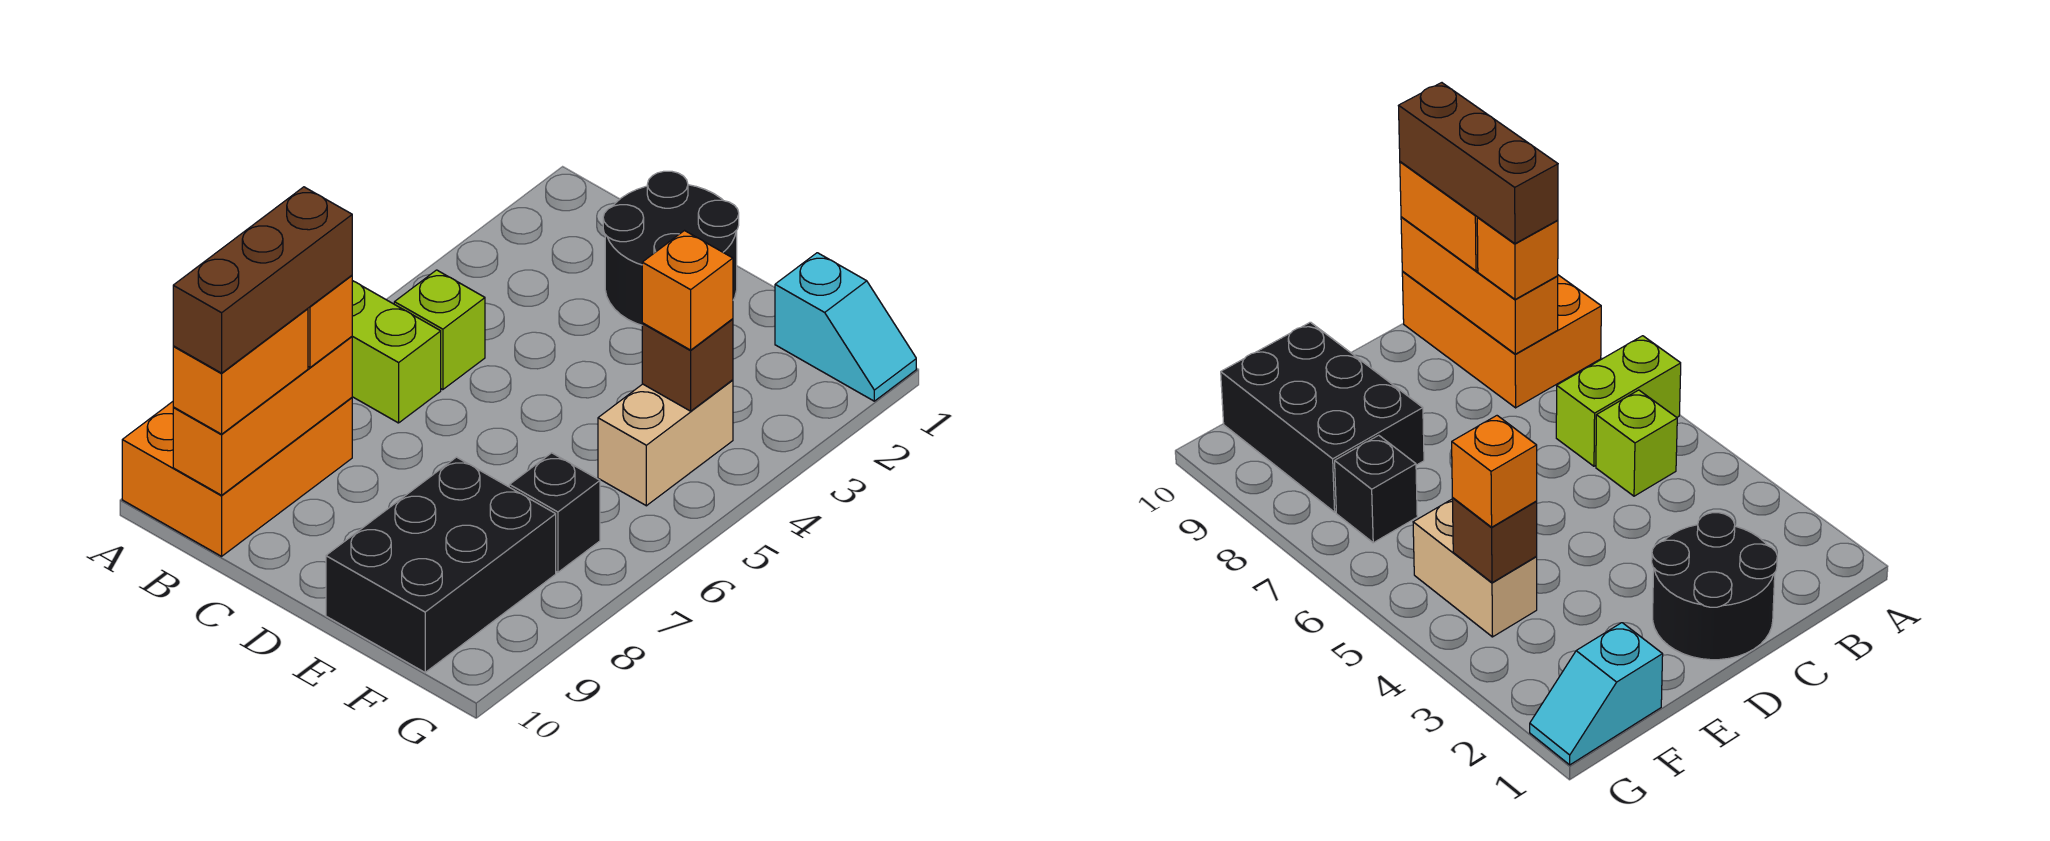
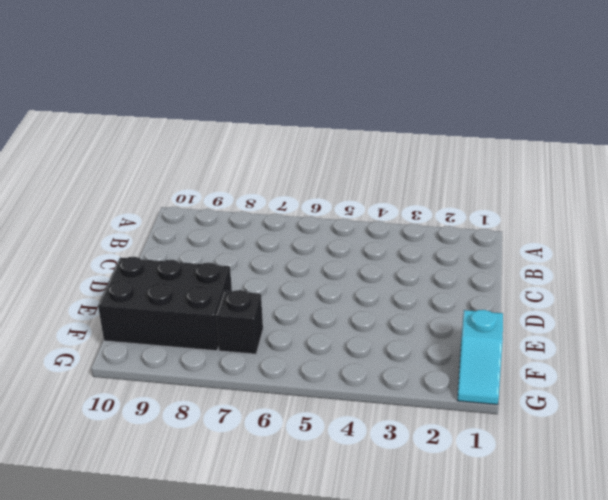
none -> lime 1x2 brick [352,281,441,423]
none -> orange 2x3 brick [122,398,352,556]
none -> lime 1x1 brick [394,270,485,390]

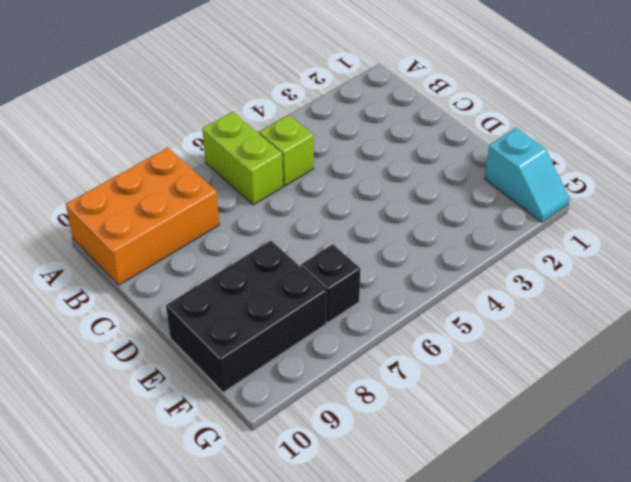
none -> black 2x2 round brick [603,171,739,325]
none -> tan 1x2 brick [598,380,733,506]
none -> orange 1x3 brick [173,337,352,495]

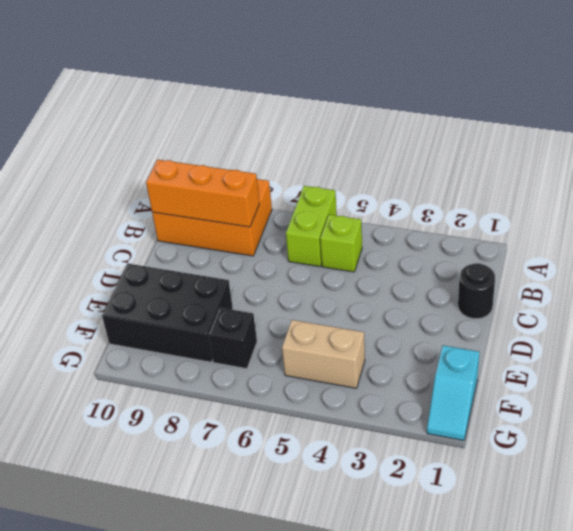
black 1x1 round brick [458,263,495,319] -> black 2x2 round brick [603,171,739,325]
none -> brown 1x1 brick [642,319,733,411]
none -> orange 1x1 brick [308,275,352,367]
none -> orange 1x2 brick [173,309,308,434]

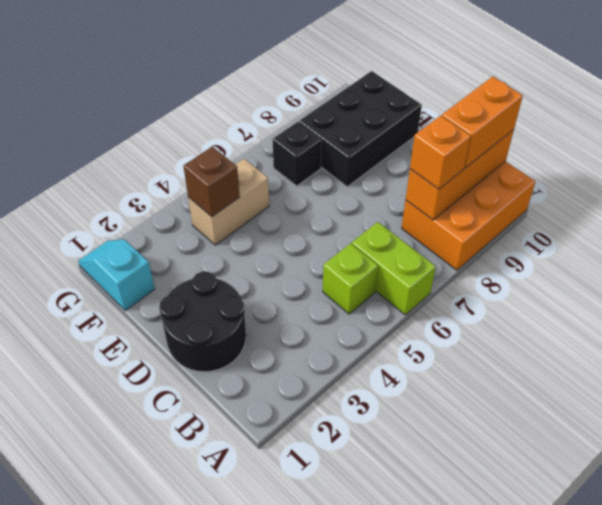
none -> orange 1x1 brick [642,231,733,350]
none -> brown 1x3 brick [173,187,352,373]

